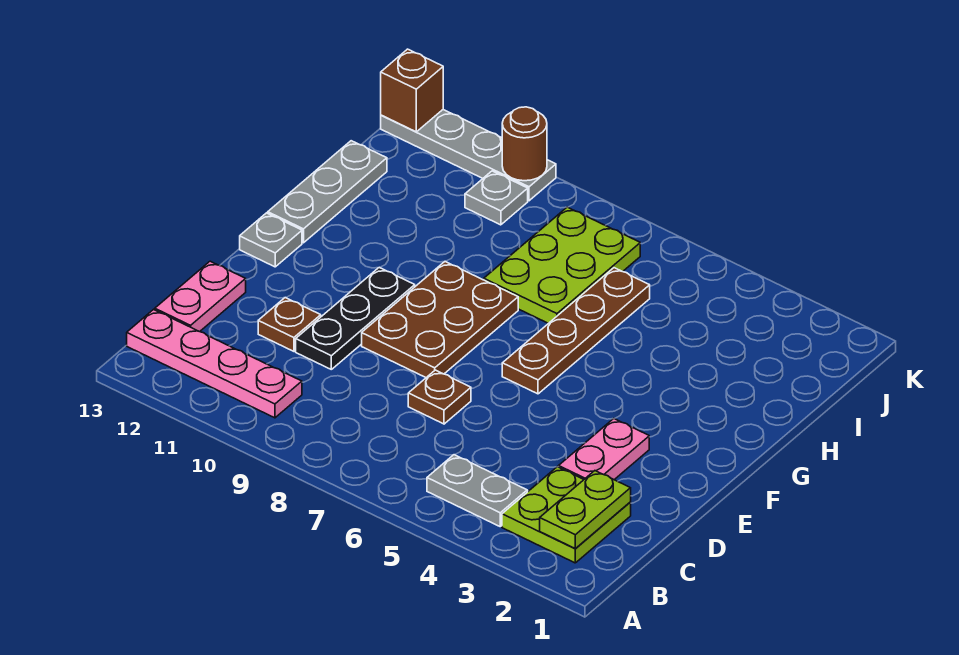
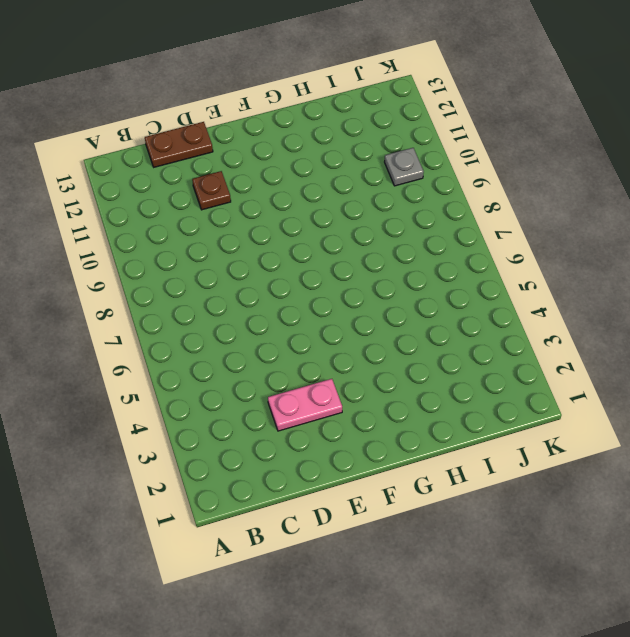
brown 1x2 plate [145,122,213,167] -> pink 1x2 plate [155,261,246,332]
none -> lime 2x2 plate [502,467,631,563]
none -> grey 1x2 plate [427,455,527,526]
none -> pink 1x4 plate [127,310,302,418]

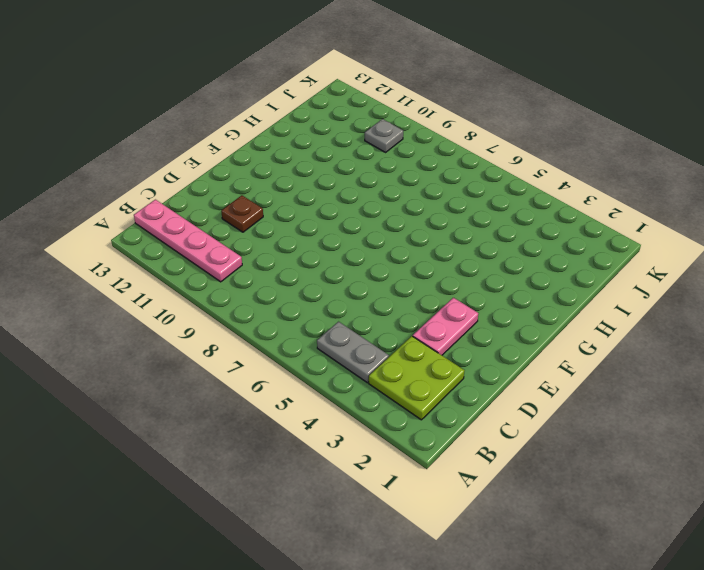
none -> pink 1x2 plate [155,261,246,332]
none -> brown 1x1 plate [408,370,471,424]
none -> black 1x3 plate [296,267,415,369]

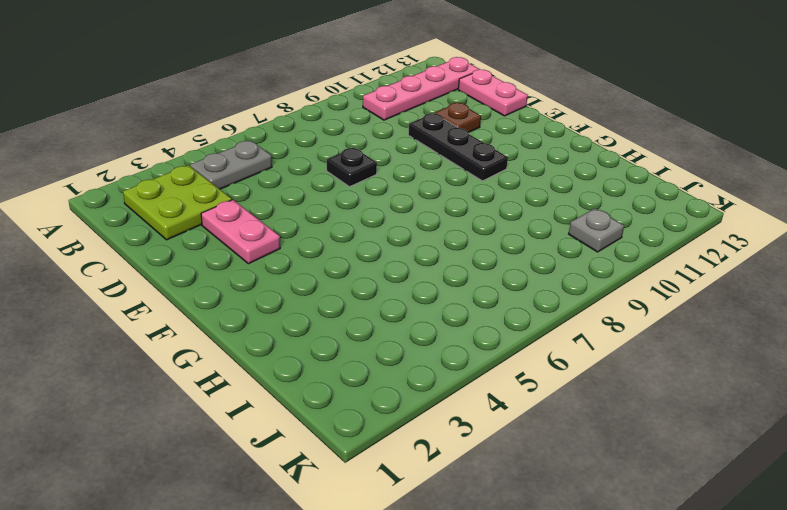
black 1x1 plate [327,148,377,187] -> brown 1x1 plate [408,370,471,424]
none -> brown 2x3 plate [362,261,518,377]
none -> brown 1x4 plate [502,268,650,394]
none -> grey 1x1 plate [240,213,302,267]

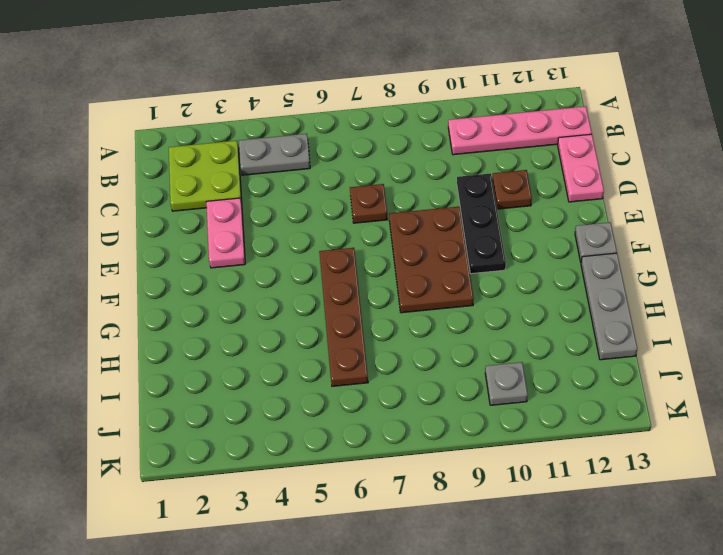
none -> lime 2x3 plate [484,207,640,323]
none -> grey 1x4 plate [381,110,556,201]
none -> lime 1x2 plate [540,471,631,548]

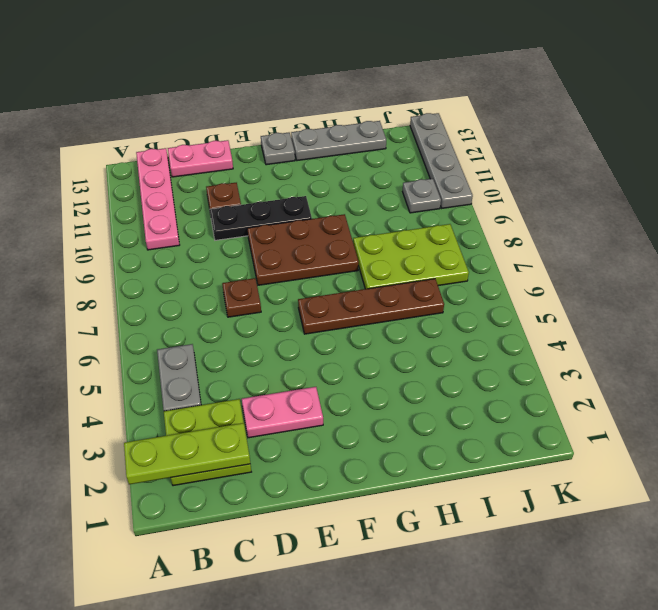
lime 1x3 plate [124,423,250,485] -> lime 1x2 plate [540,471,631,548]
none -> brown 1x1 round brick [502,107,547,181]
none -> brown 1x1 brick [381,49,443,132]

